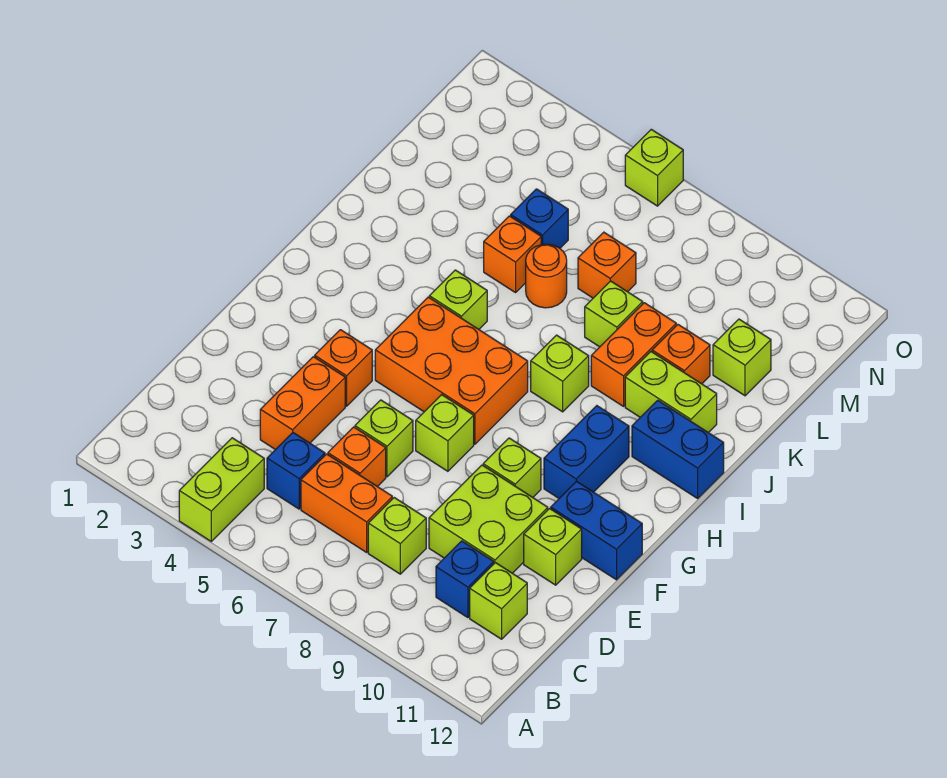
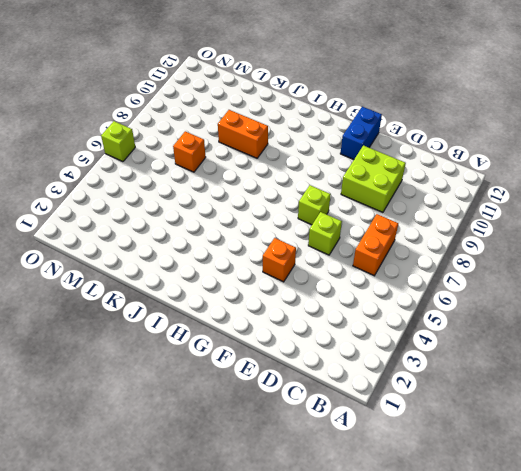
none -> lime 1x2 brick [179,438,264,541]
none -> blue 1x1 brick [267,433,325,509]
none -> lime 1x1 brick [368,498,426,574]
none -> blue 1x1 brick [436,541,494,618]

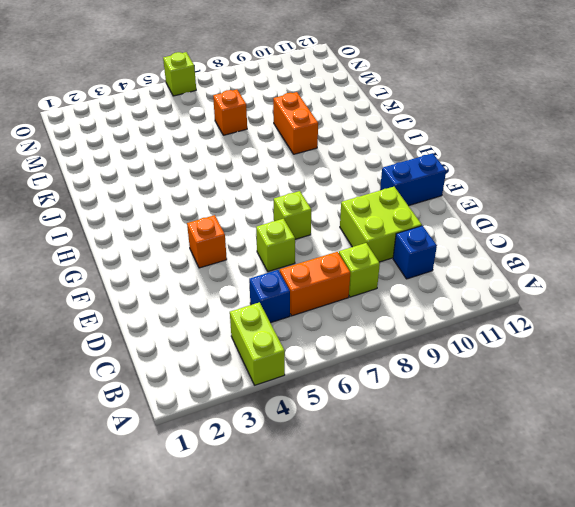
none -> lime 1x1 brick [470,563,527,639]
none -> orange 1x2 brick [260,357,345,450]
none -> orange 1x1 brick [328,427,386,487]
none -> lime 1x1 brick [524,509,582,585]

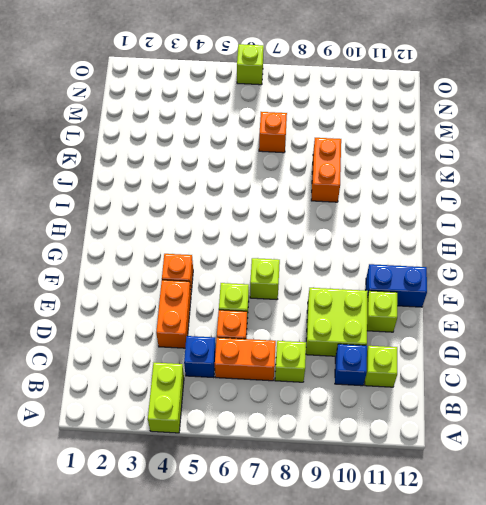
none -> lime 1x1 brick [483,438,541,497]
none -> orange 2x3 brick [375,297,528,444]
none -> blue 1x2 brick [544,406,629,498]
none -> lime 1x1 brick [429,270,487,329]

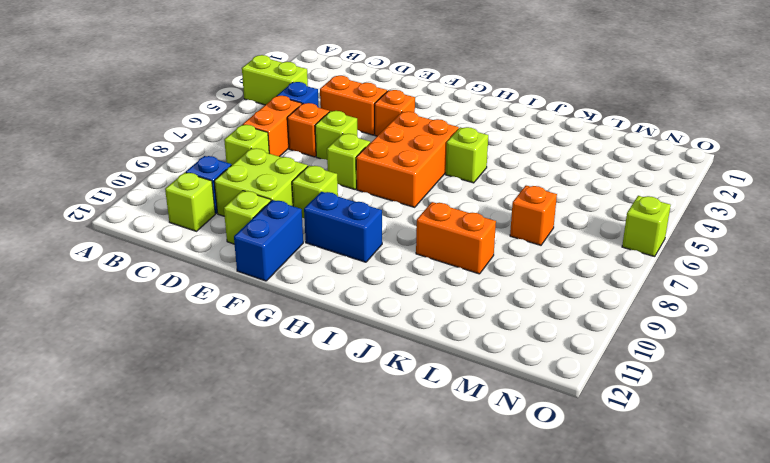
none -> lime 1x1 brick [531,335,589,412]
none -> blue 1x2 brick [632,400,724,498]
none -> lime 1x2 brick [625,352,717,433]
none -> orange 1x1 brick [484,216,541,293]

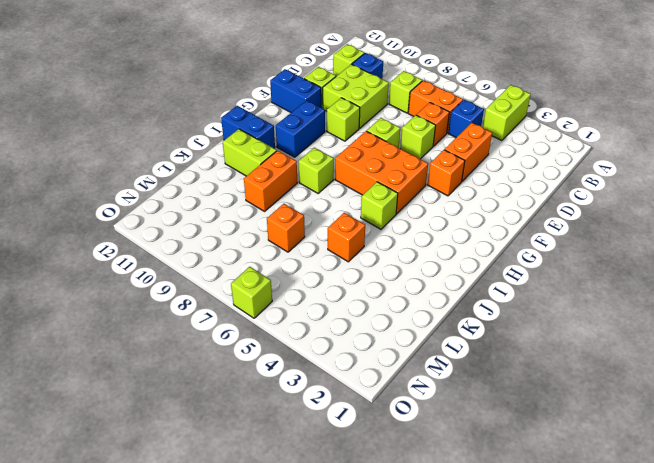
none -> orange 1x1 round brick [526,244,567,308]
none -> lime 1x1 brick [585,281,643,347]
none -> orange 1x1 brick [652,325,710,384]
none -> blue 1x1 brick [511,189,568,248]

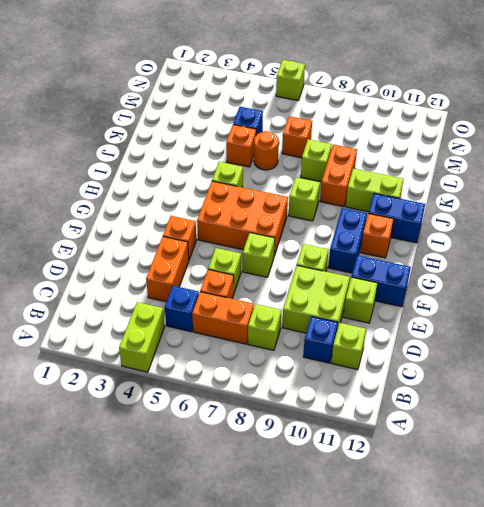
orange 1x1 brick [361,213,394,258] -> orange 1x1 brick moved to [652,325,710,384]
none -> lime 1x1 brick [713,319,771,396]

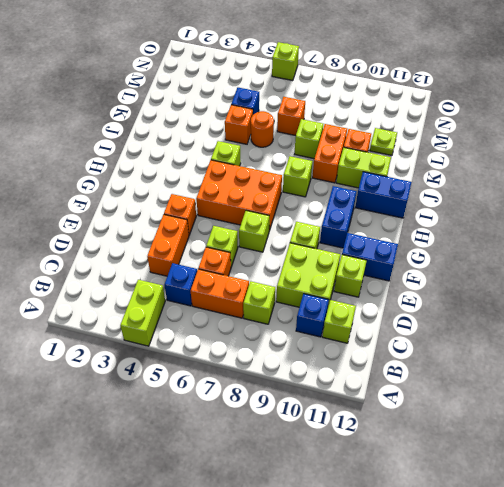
lime 1x1 plate [370,128,397,155] -> lime 1x1 brick [713,319,771,396]

